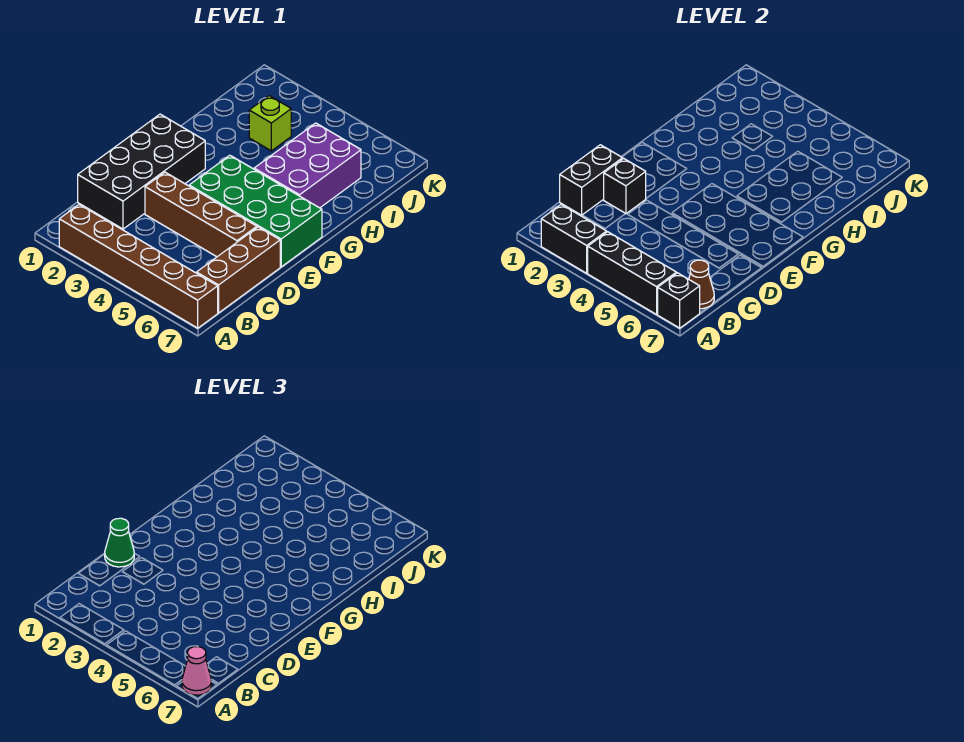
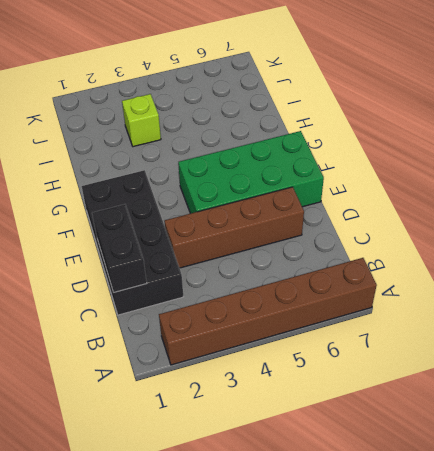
none -> brown 1x3 brick [197,227,280,313]
none -> purple 2x3 brick [254,123,361,208]
none -> black 1x2 brick [541,205,607,273]

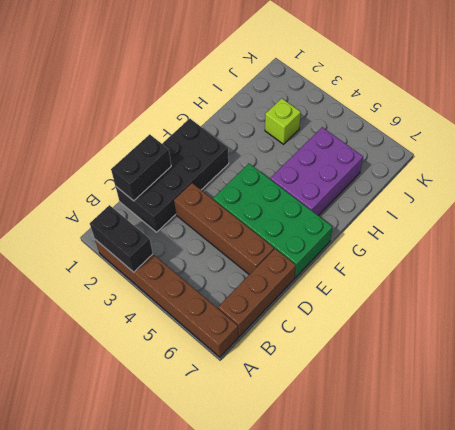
none -> black 1x3 brick [587,232,676,314]
none -> black 1x1 brick [658,273,700,328]
none -> brown 1x1 cone [689,260,714,309]

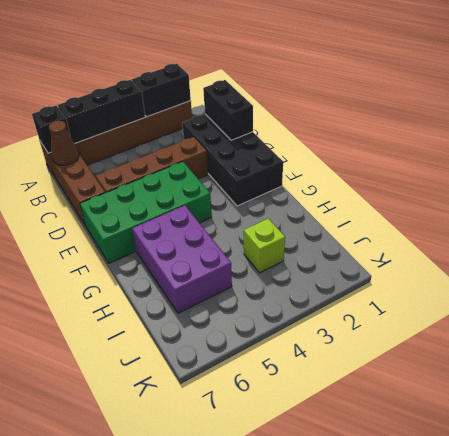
none -> black 1x1 brick [604,158,646,214]
none -> pink 1x1 cone [182,647,211,695]
none -> green 1x1 cone [105,518,134,567]

